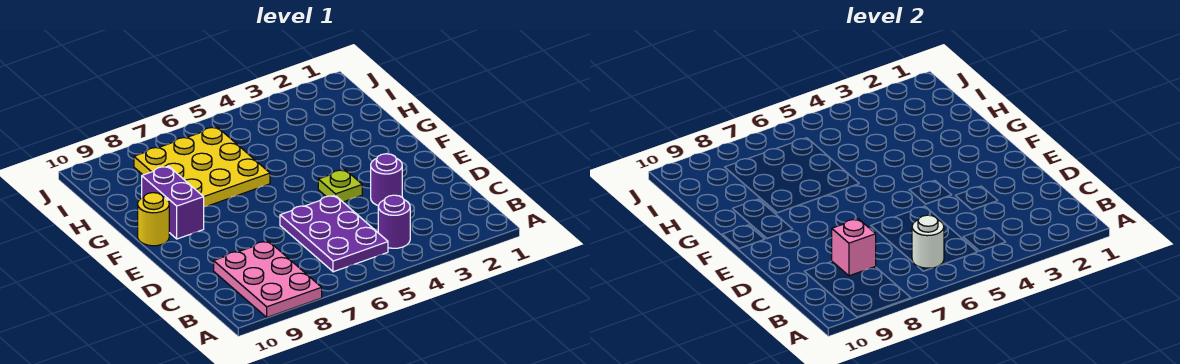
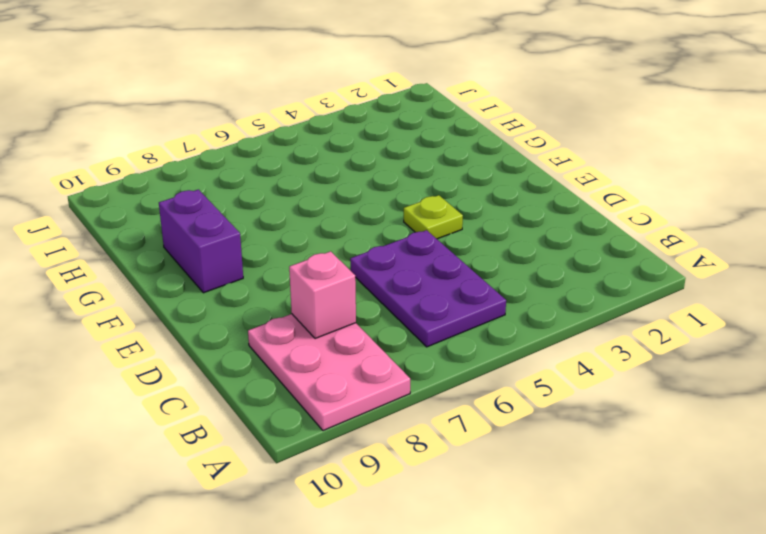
none -> purple 1x1 round brick [378,195,410,248]
none -> purple 1x1 round brick [371,154,402,206]

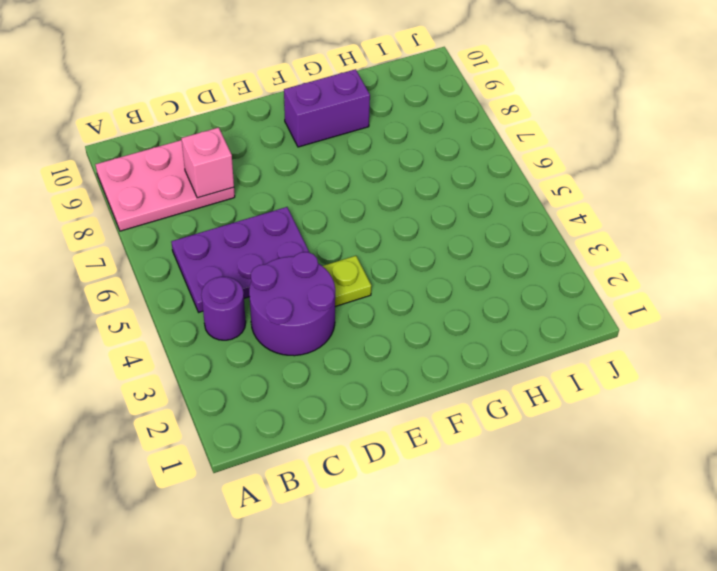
purple 2x2 round brick [249,252,335,356] -> purple 1x1 round brick [371,154,402,206]
none -> yellow 1x1 round brick [138,193,169,246]
none -> yellow 3x3 plate [134,127,270,207]

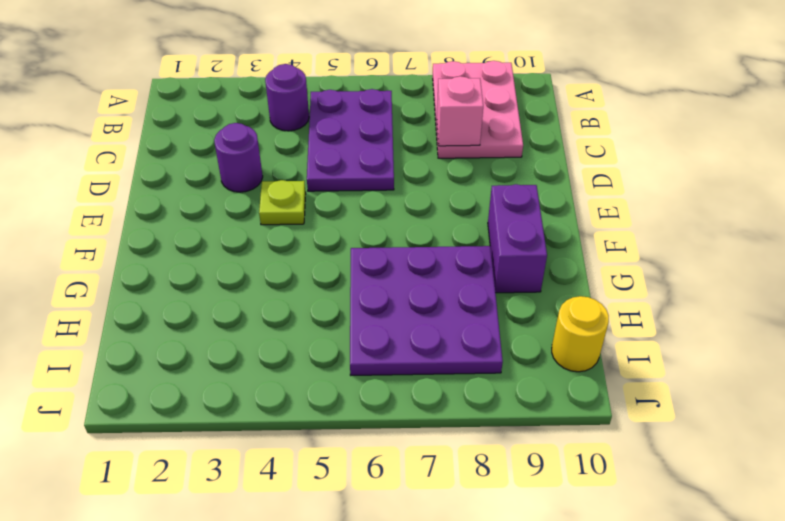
purple 3x3 plate [350,246,503,375] -> yellow 3x3 plate [134,127,270,207]
yellow 1x1 round brick [552,296,609,372] -> yellow 1x1 round brick moved to [138,193,169,246]
none -> white 1x1 round brick [912,215,944,268]

